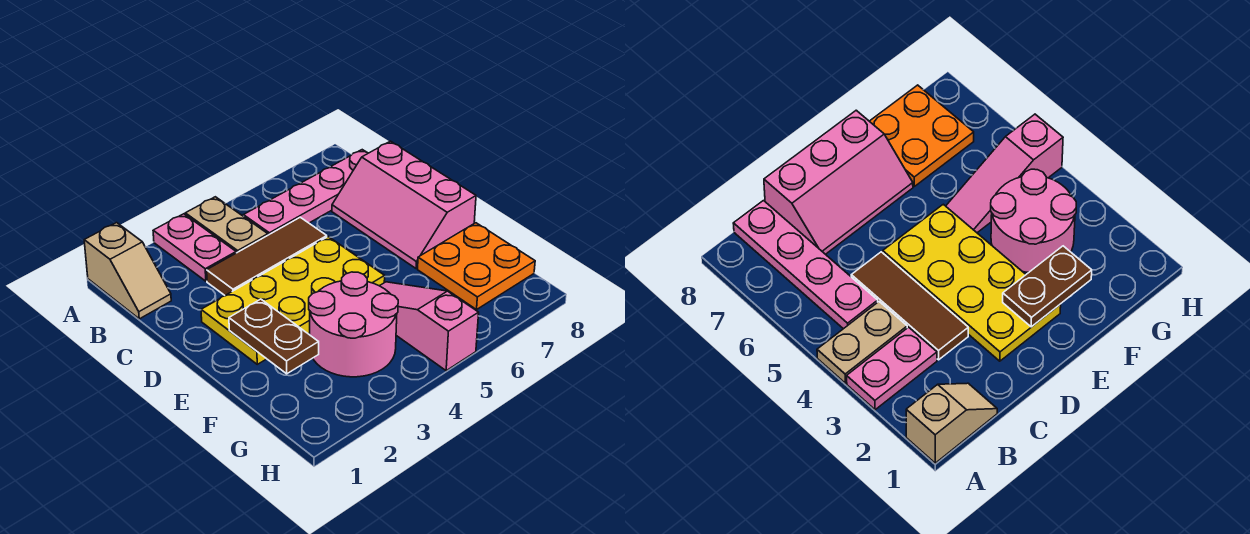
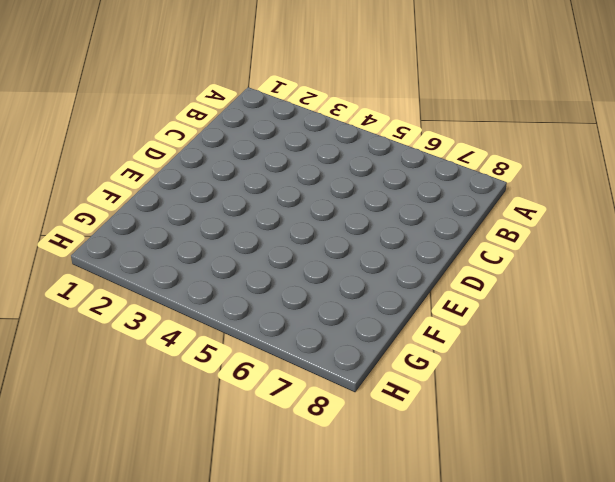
none -> tan 1x2 slope [84,223,171,319]
none -> pink 1x2 plate [153,214,236,281]

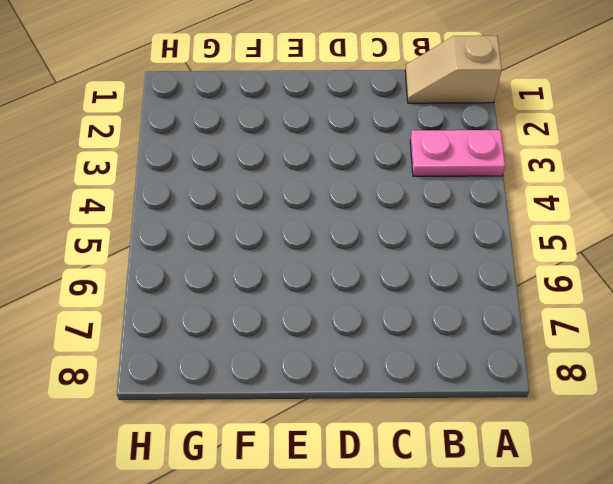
none -> tan 1x2 plate [185,197,268,253]
none -> pink 1x4 plate [243,150,368,235]

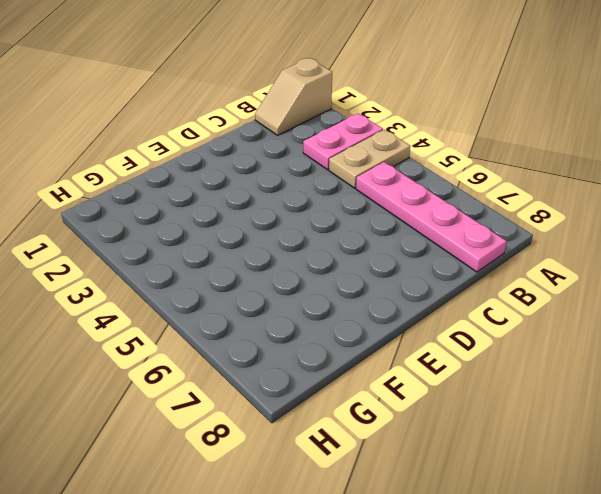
none -> brown 1x3 tile [207,217,327,296]
none -> pink 2x3 slope [332,141,476,269]

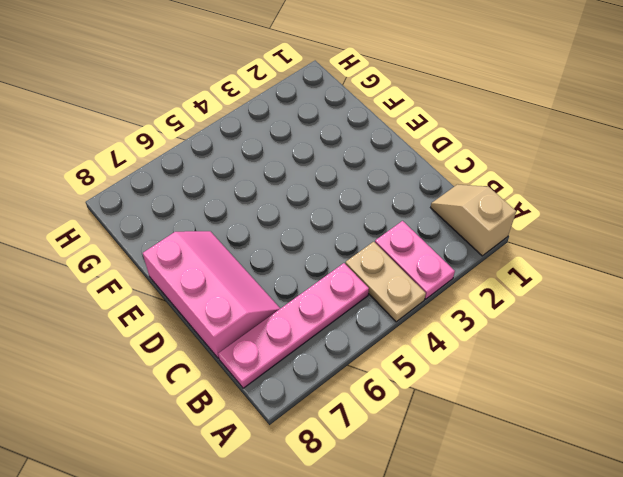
none -> brown 1x3 tile [207,217,327,296]
none -> yellow 2x4 plate [201,237,385,364]

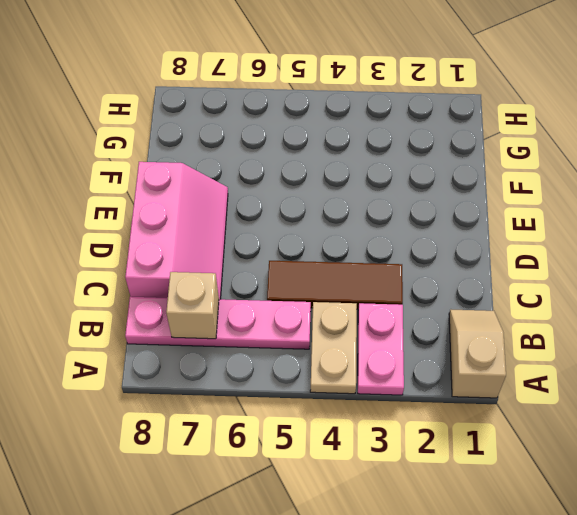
tan 1x1 brick [166,272,219,339] -> none
none -> yellow 2x4 plate [201,237,385,364]
none -> pink 2x2 round brick [309,272,398,377]

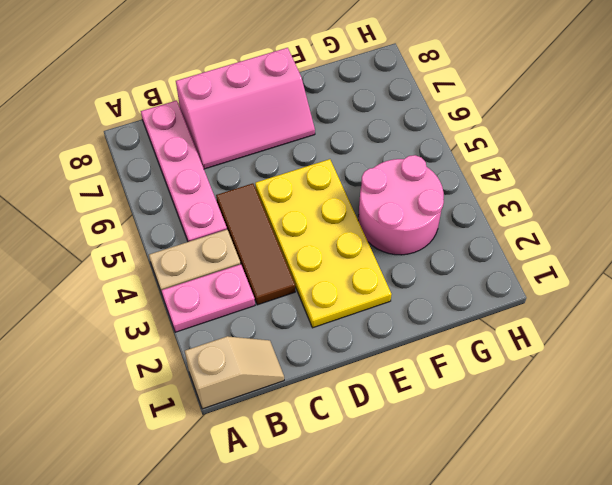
none -> pink 1x3 slope [380,282,479,371]
none -> orange 2x2 plate [418,223,535,310]

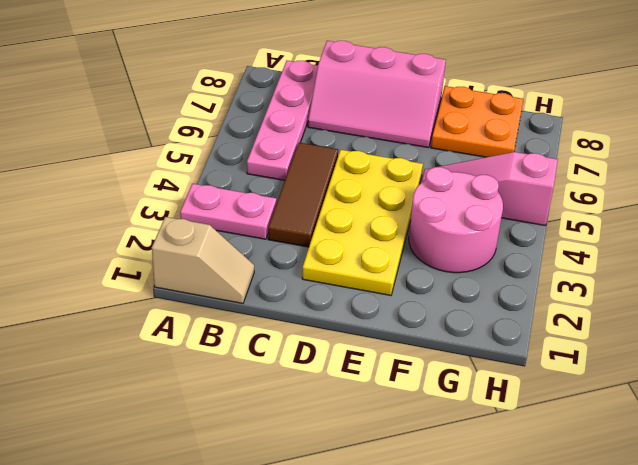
none -> tan 1x2 plate [185,197,268,253]
none -> brown 1x2 plate [229,299,319,374]

